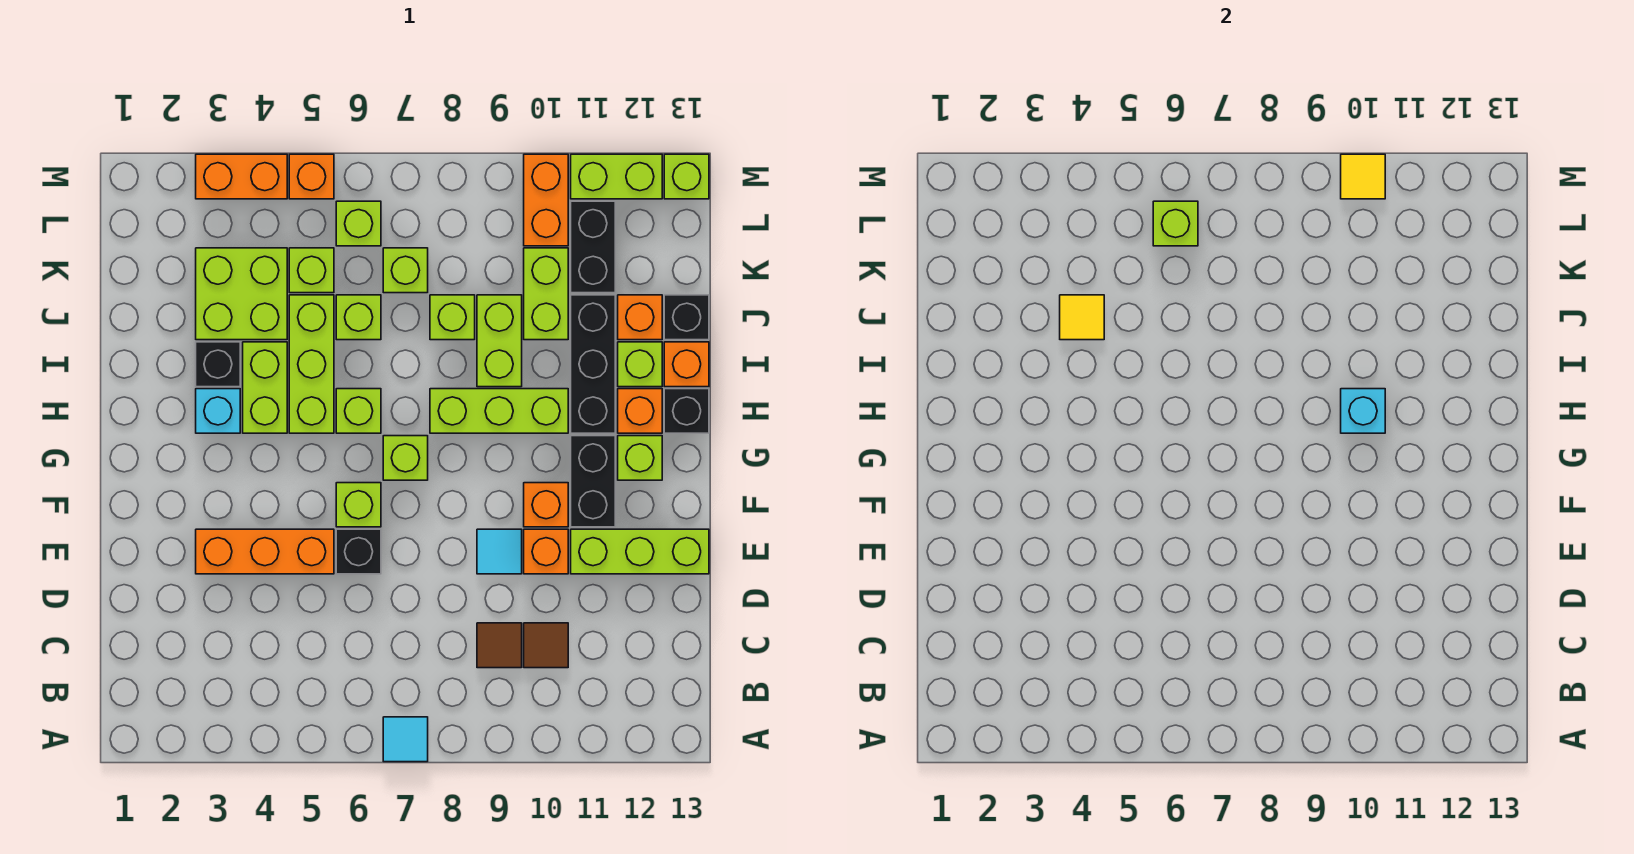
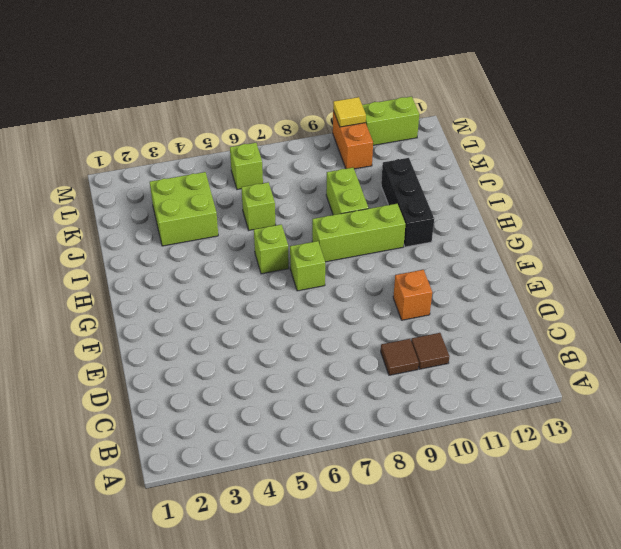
none -> cyan 1x1 tile [383,717,428,762]
none -> orange 1x3 brick [196,529,334,574]
none -> black 1x1 brick [336,529,381,574]
none -> cyan 1x1 tile [477,529,522,574]

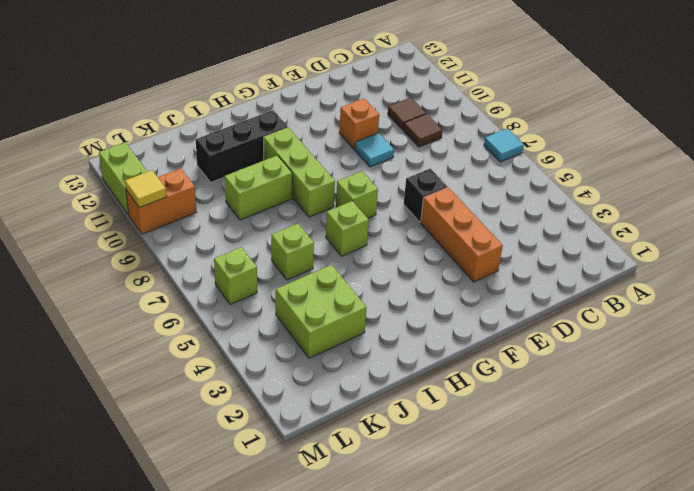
none -> lime 1x3 brick [571,529,709,574]
none -> lime 1x1 brick [336,483,381,527]
none -> orange 1x1 brick [524,483,568,527]
none -> black 1x2 brick [571,436,615,527]

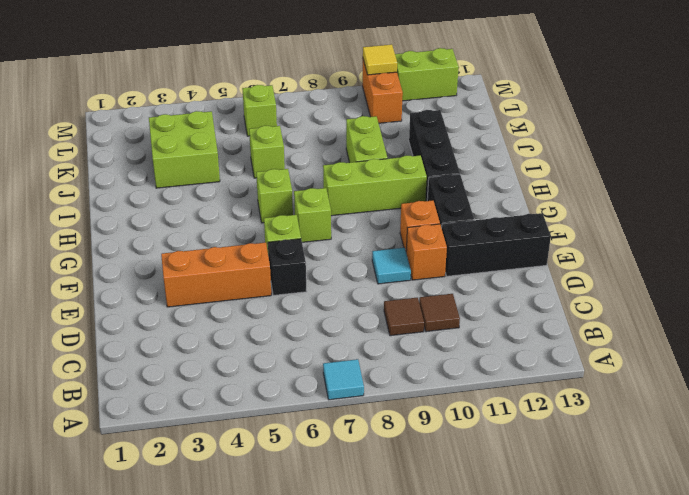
black 1x3 brick [442,213,551,276] -> lime 1x3 brick [571,529,709,574]
none -> lime 1x1 brick [618,436,662,480]
none -> cyan 1x1 brick [196,389,240,433]
none -> lime 1x2 brick [243,342,287,433]
none -> lime 1x3 brick [289,295,334,433]

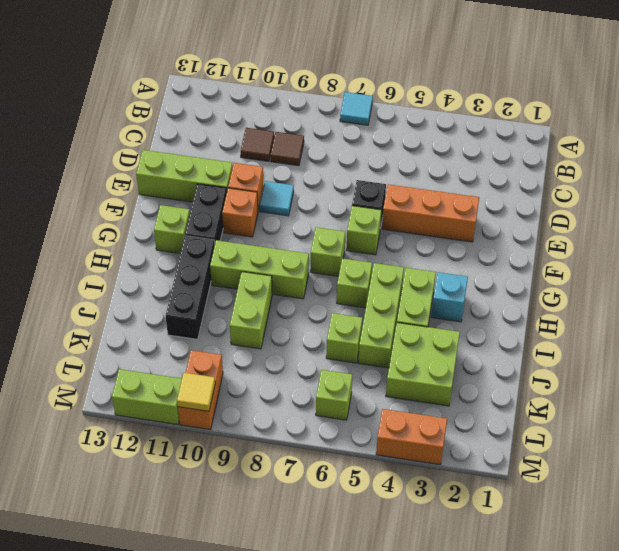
none -> orange 1x1 brick [618,389,662,433]
none -> black 1x1 brick [664,389,709,433]
none -> black 1x1 brick [196,342,240,387]
none -> lime 1x1 brick [618,342,662,387]

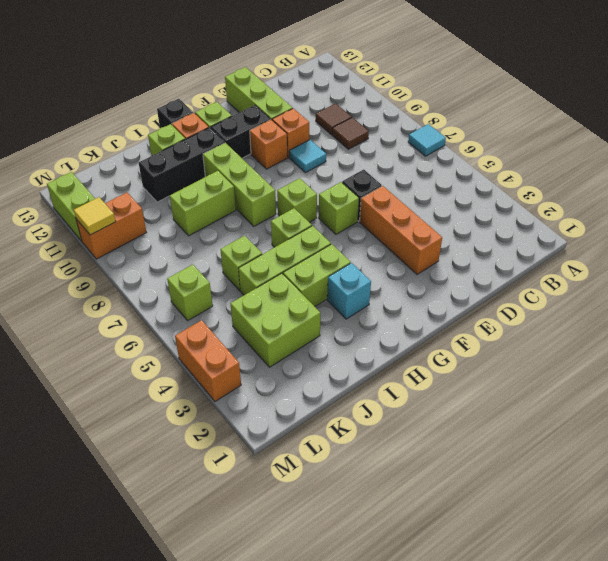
none -> black 1x1 brick [196,342,240,387]
none -> orange 1x1 brick [664,342,709,387]
none -> lime 1x1 brick [430,295,475,340]
none -> lime 1x2 brick [524,248,568,340]

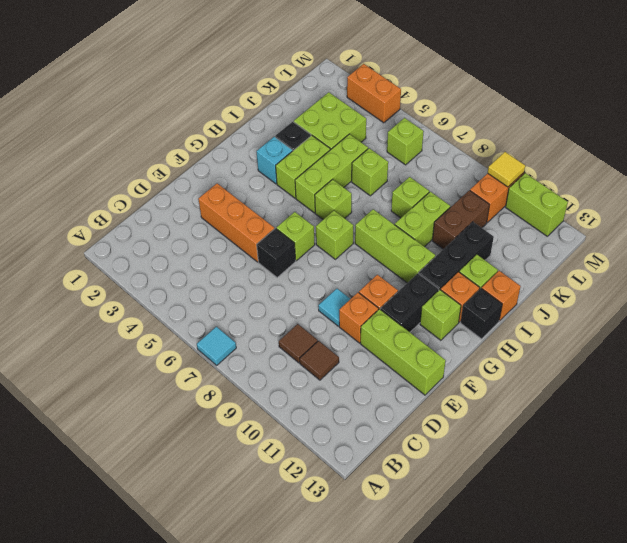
brown 1x2 brick [432,190,490,249] -> lime 1x2 brick [524,248,568,340]
none -> orange 1x1 brick [618,295,662,340]
none -> black 1x1 brick [664,295,709,340]
none -> lime 1x1 brick [289,248,334,293]
none -> lime 1x1 brick [383,248,428,293]

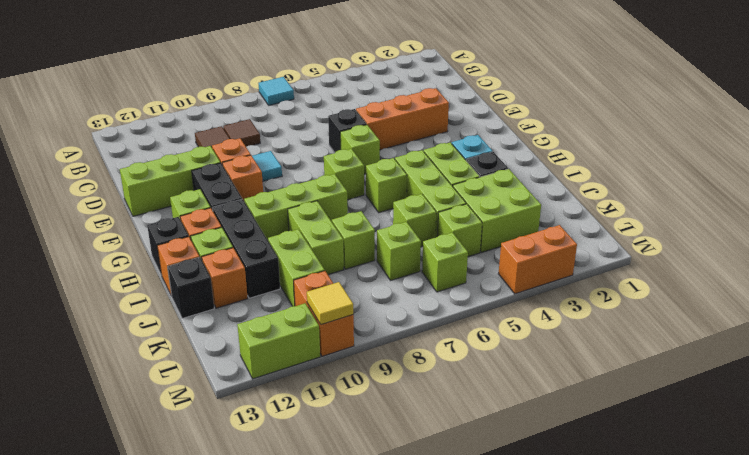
none -> black 1x2 brick [571,201,615,293]
none -> orange 1x1 brick [289,154,334,199]
none -> lime 1x1 brick [664,154,709,199]
none -> cyan 1x1 brick [1341,389,1385,433]

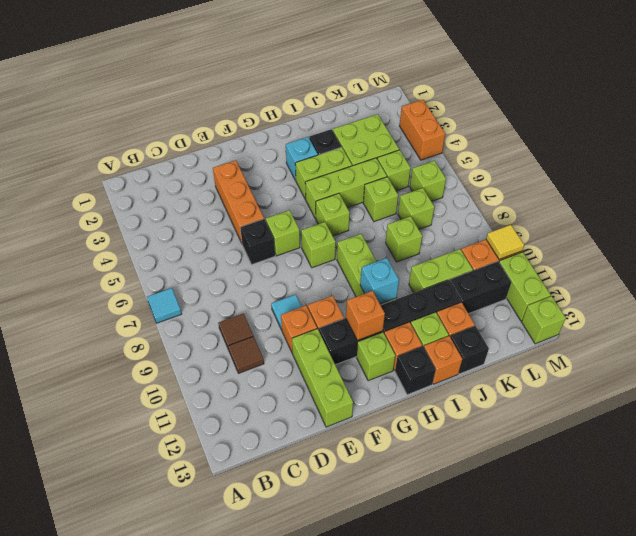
orange 1x1 brick [346,291,385,341] -> orange 1x1 brick moved to [289,154,334,199]
none -> lime 1x2 brick [477,295,522,387]
none -> yellow 1x1 tile [1060,295,1104,340]
none -> lime 1x1 brick [1153,201,1198,246]

